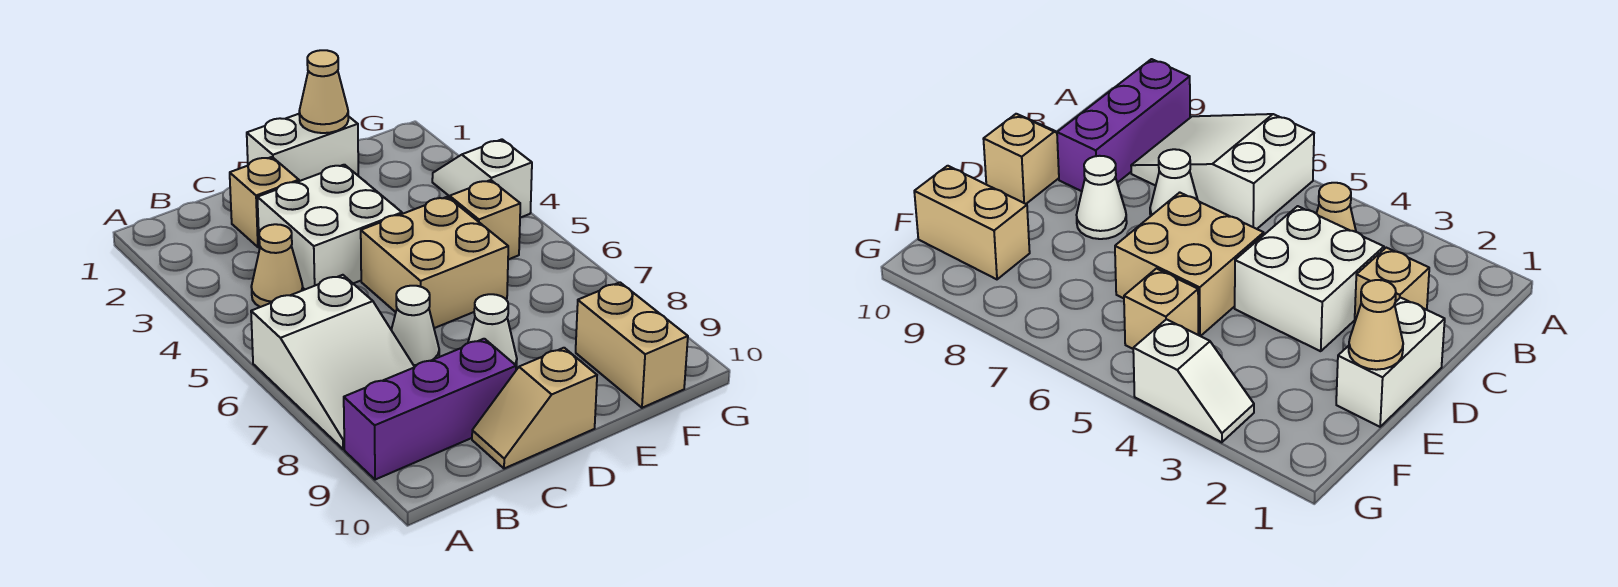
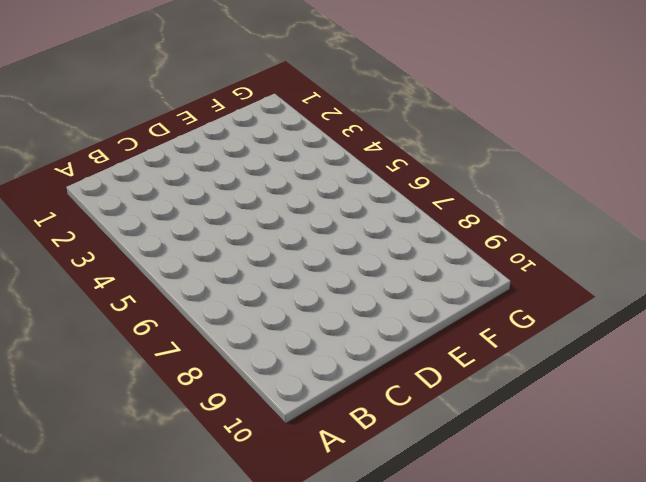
none -> white 2x3 slope [251,275,414,449]
none -> purple 1x3 brick [344,339,516,480]
none -> tan 1x1 cone [251,224,303,307]

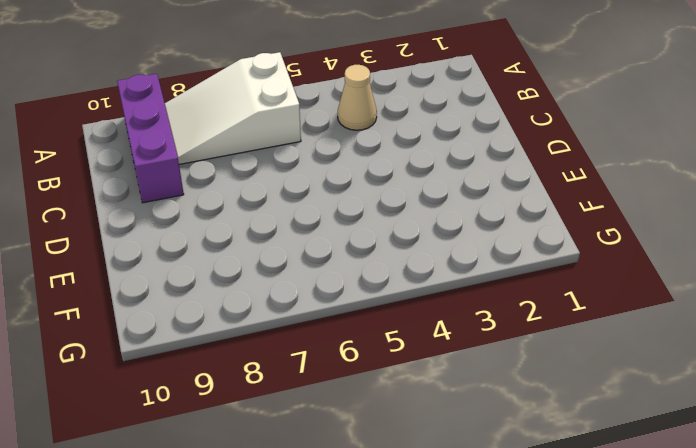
none -> tan 1x1 brick [230,157,299,247]
none -> white 2x2 brick [257,165,402,289]
none -> white 1x1 cone [391,286,439,367]

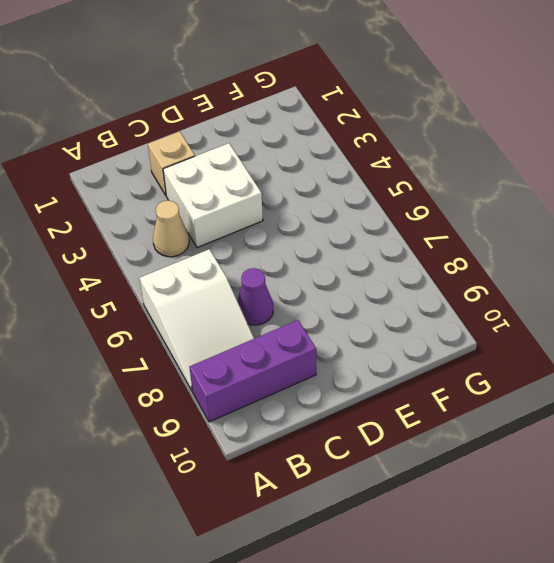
purple 1x1 cone [237,268,273,325] -> white 1x1 cone [391,286,439,367]
none -> tan 1x2 slope [472,348,597,469]
none -> white 1x2 brick [247,114,358,181]
none -> tan 2x2 brick [361,197,508,328]

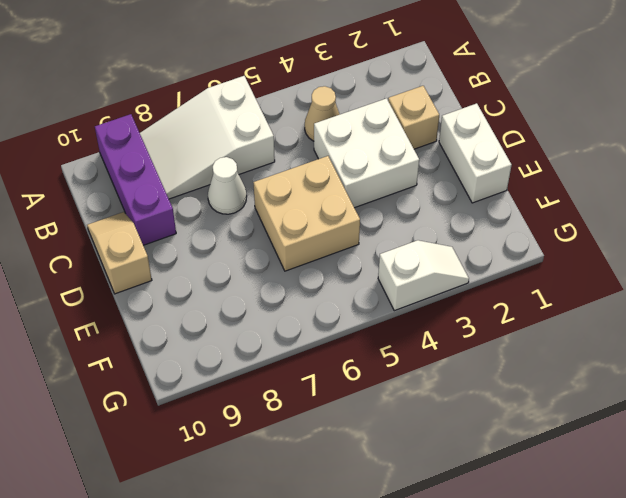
none -> white 1x1 cone [468,294,517,368]
none -> tan 1x1 brick [450,180,520,260]
none -> tan 1x2 brick [576,282,688,408]

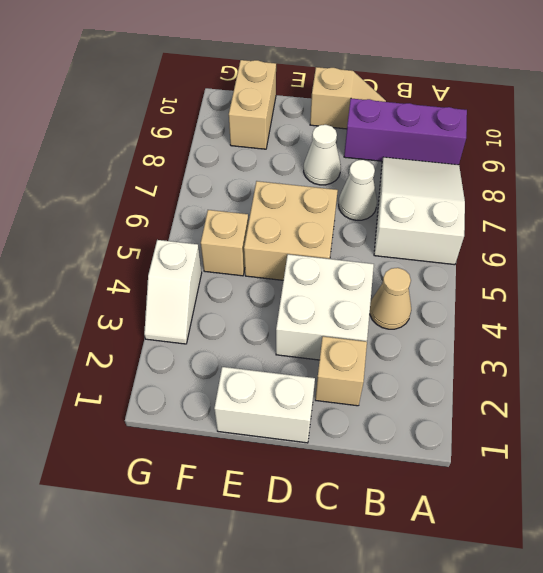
none -> tan 1x1 cone [299,50,348,133]

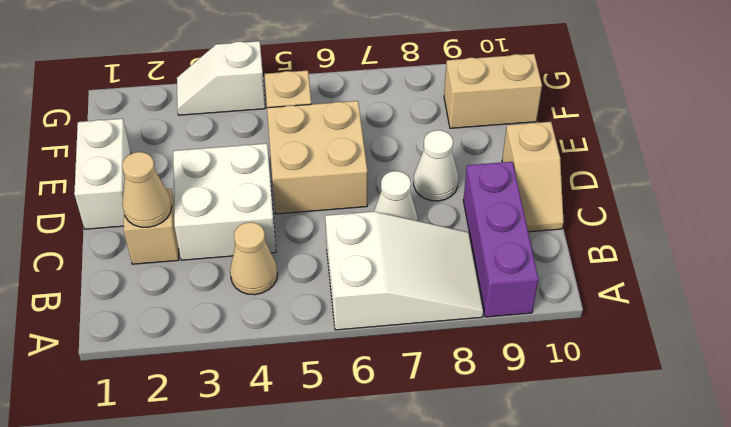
tan 1x1 cone [122,152,172,227] -> tan 1x1 cone moved to [299,50,348,133]

